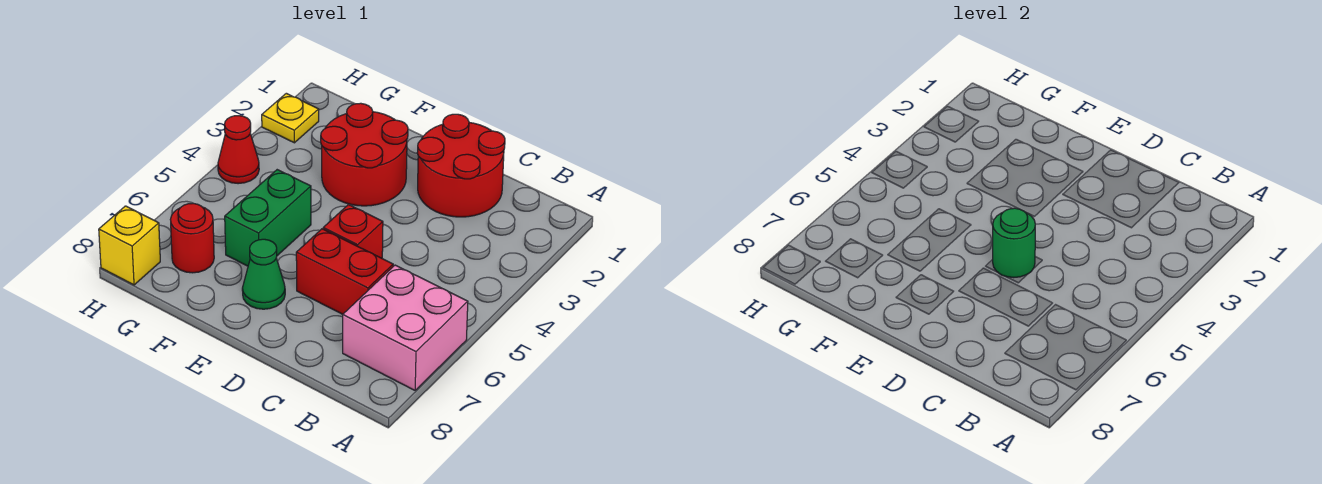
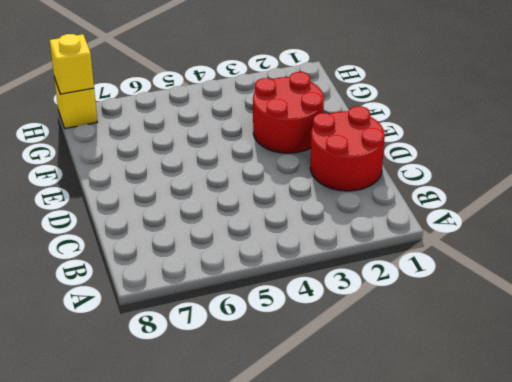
yellow 1x1 brick [50,34,94,94] -> none
none -> pink 2x2 brick [343,265,468,390]
none -> red 1x2 brick [296,229,393,314]
none -> red 1x1 brick [323,205,383,258]

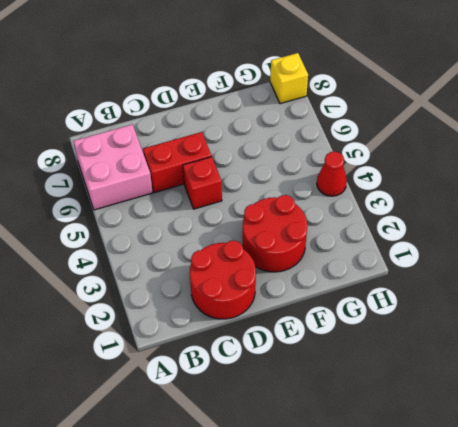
none -> green 1x1 cone [242,239,285,309]
none -> green 1x2 brick [225,170,311,266]
none -> red 1x1 round brick [170,203,214,273]

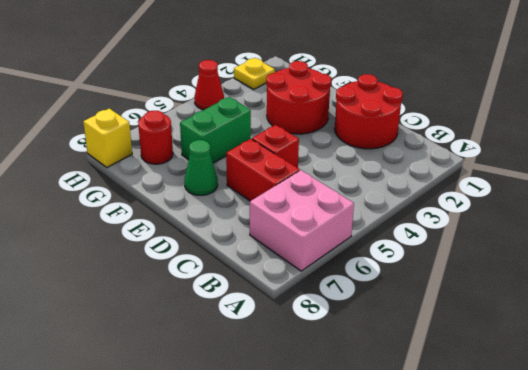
none -> green 1x1 round brick [993,208,1035,278]

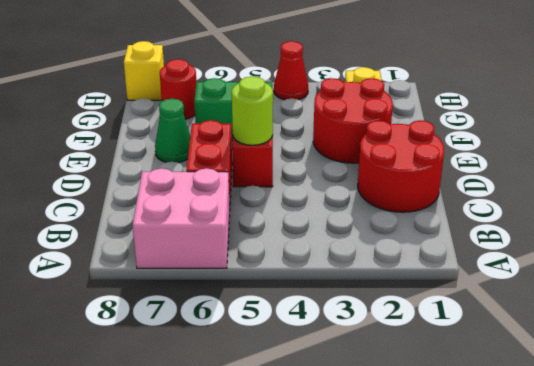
lime 1x1 round brick [232,76,273,145] -> green 1x1 round brick [993,208,1035,278]

